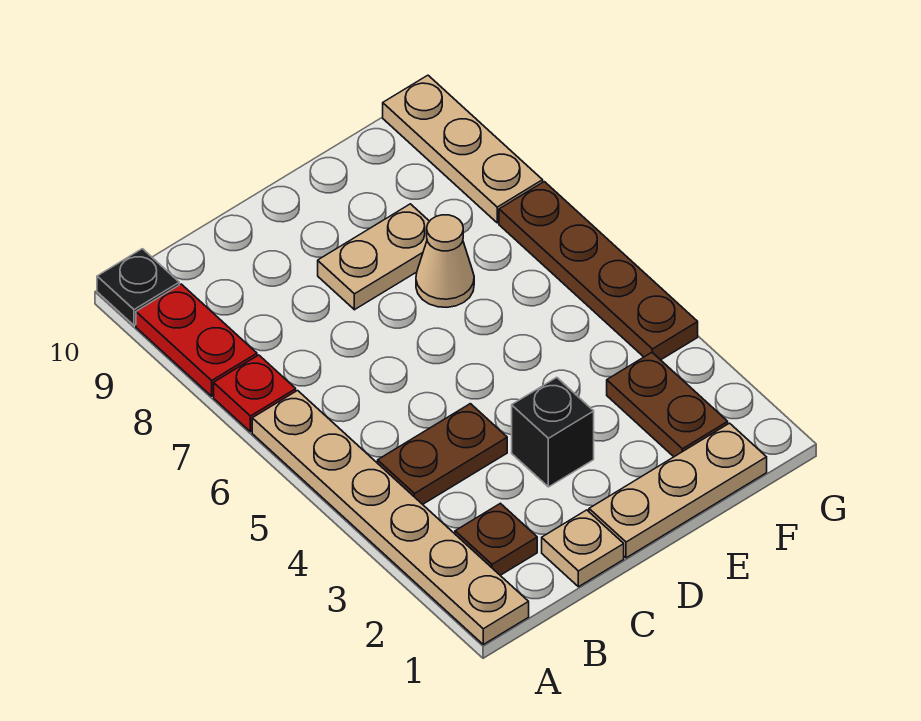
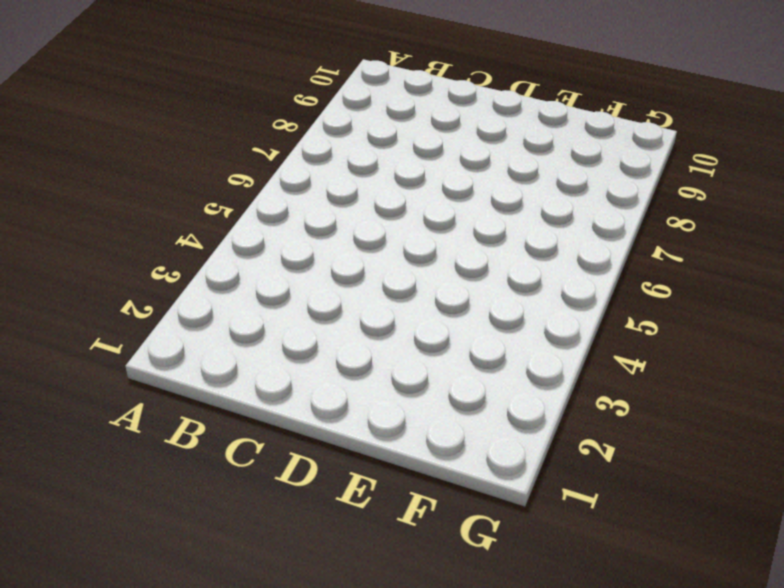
none -> tan 1x6 plate [252,391,529,644]
none -> red 1x1 plate [214,355,296,432]
none -> red 1x2 plate [136,284,257,396]

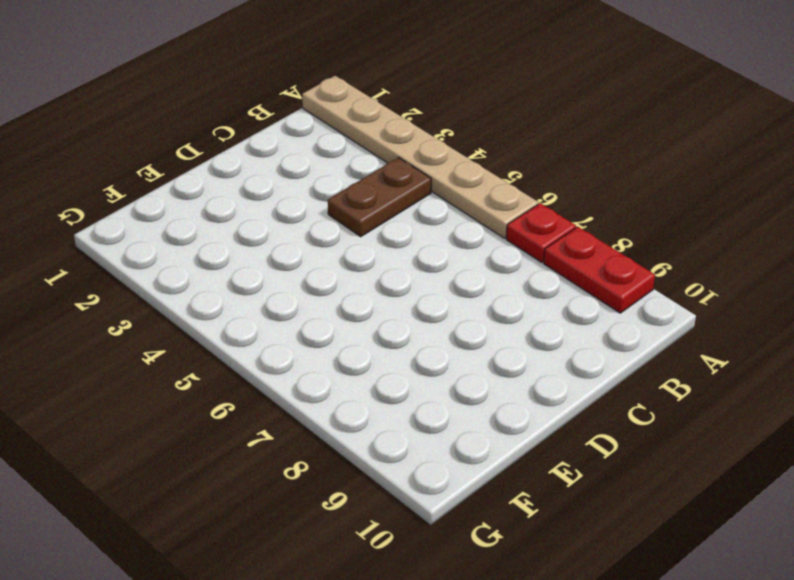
none -> black 1x1 plate [97,249,179,325]
none -> brown 1x1 plate [455,503,537,575]
none -> tan 1x1 plate [542,510,624,587]

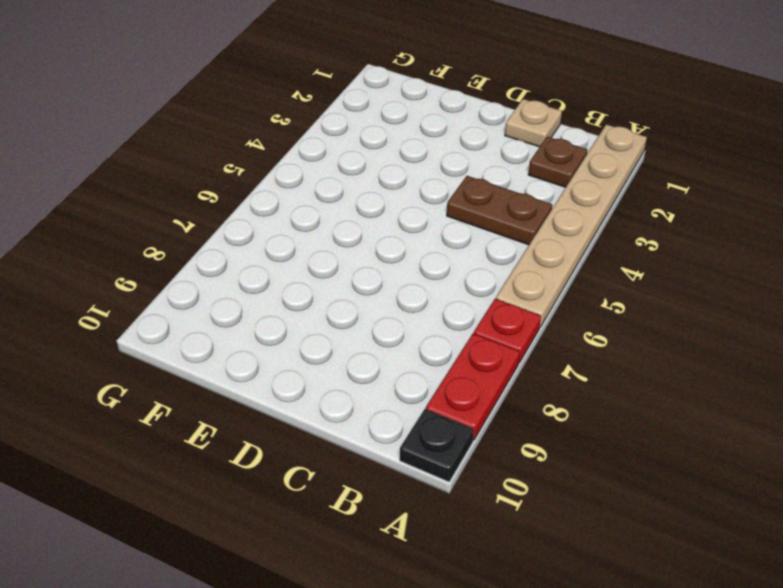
none -> tan 1x3 plate [589,423,767,558]
none -> black 1x1 brick [512,377,594,487]
none -> tan 1x2 plate [318,204,429,310]

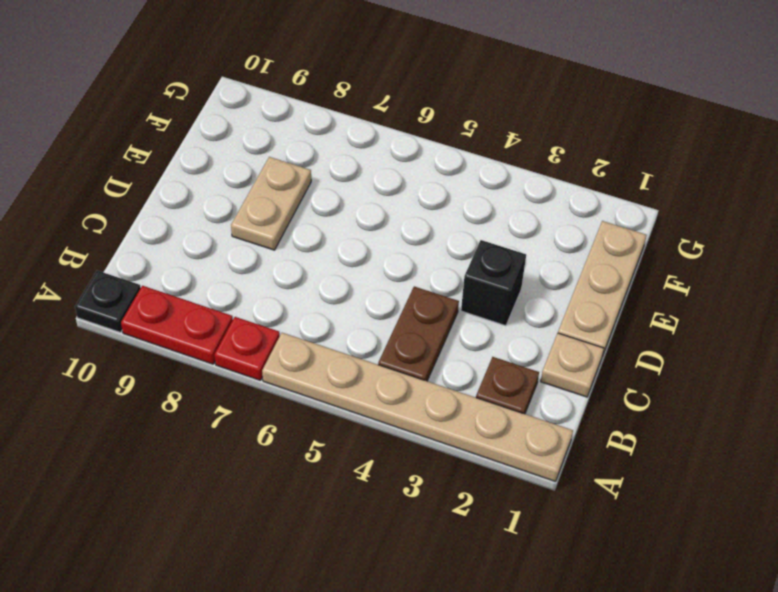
none -> tan 1x1 cone [416,215,474,307]
none -> brown 1x2 plate [607,353,728,457]
none -> brown 1x4 plate [499,182,698,360]

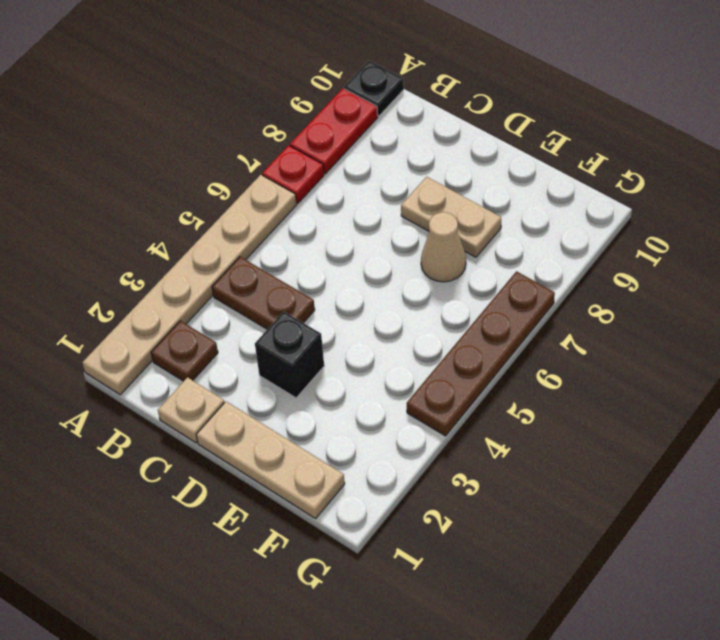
none -> brown 1x2 plate [607,353,728,457]
none -> tan 1x3 plate [383,75,543,223]

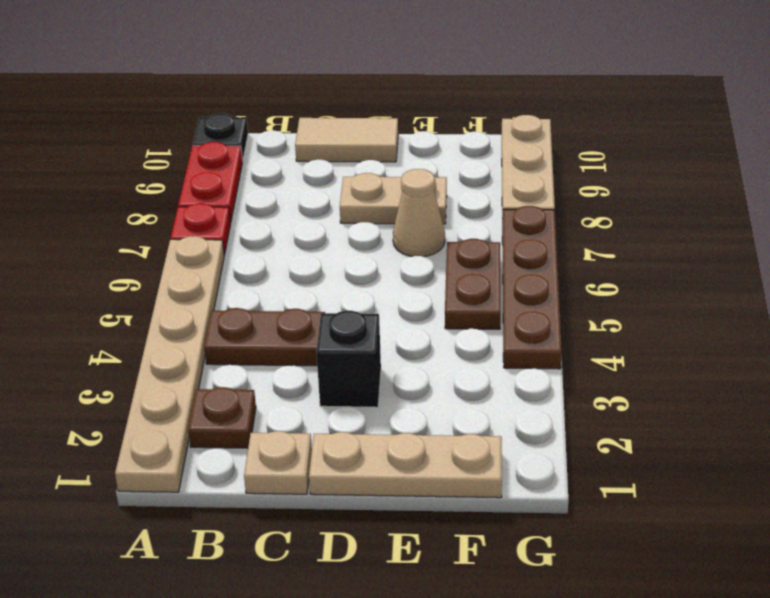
tan 1x2 tile [295,118,398,162] -> none
brown 1x2 plate [445,239,501,329] -> brown 1x2 plate moved to [607,353,728,457]

